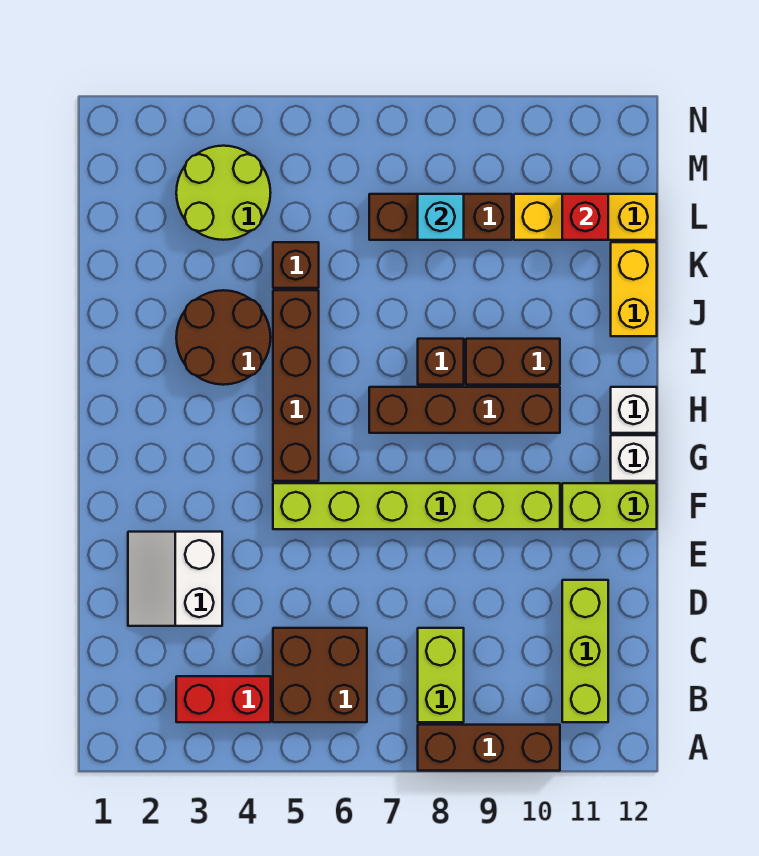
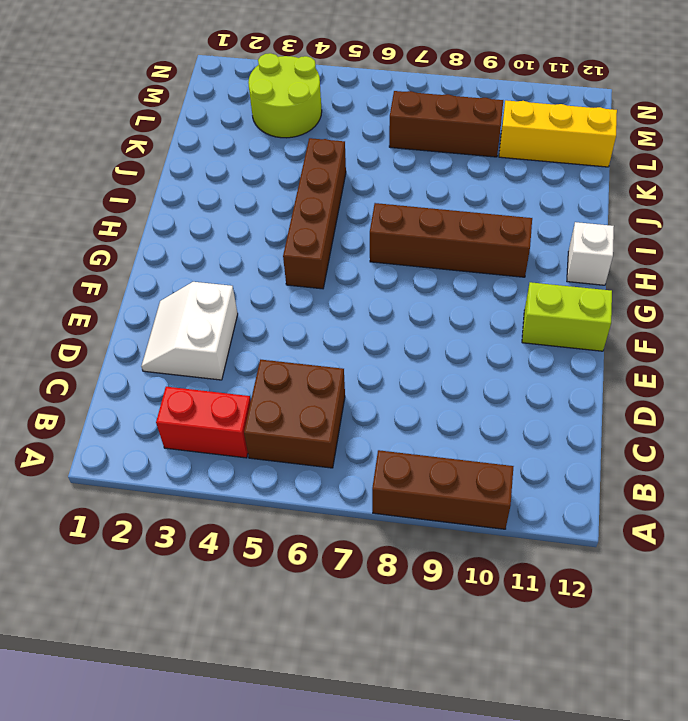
none -> lime 1x2 brick [418,628,464,722]
none -> lime 1x3 brick [562,580,608,722]
none -> lime 1x6 brick [273,483,560,529]

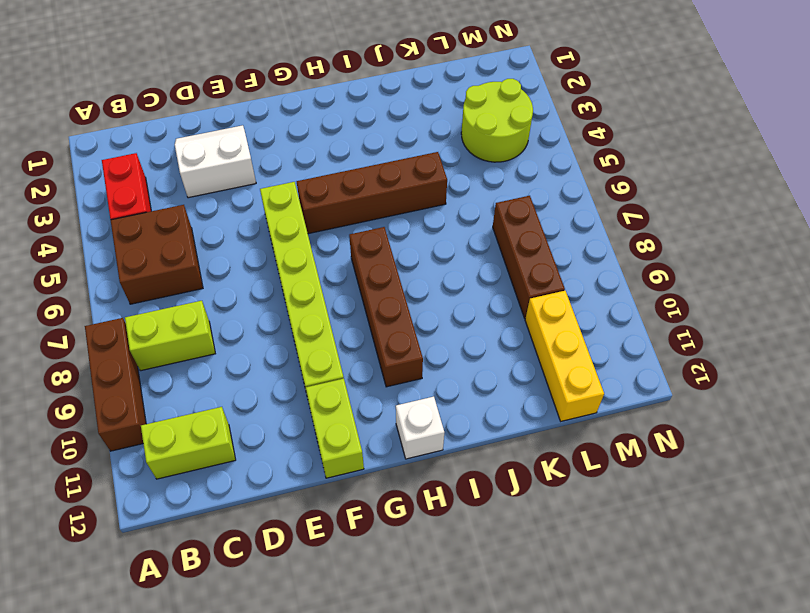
lime 1x2 brick [141,407,236,479] -> lime 1x3 brick [562,580,608,722]
none -> white 1x1 brick [611,435,657,481]
none -> brown 2x2 round brick [176,290,271,385]
none -> brown 1x1 brick [418,339,464,385]

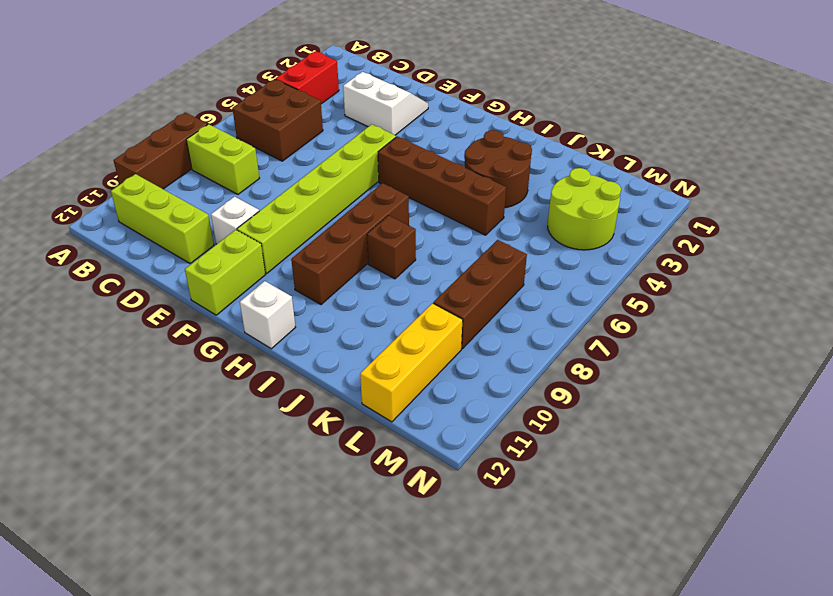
white 1x1 brick [211,197,259,244] -> white 1x1 brick moved to [611,435,657,481]
none -> brown 1x2 brick [466,339,560,385]
none -> yellow 1x2 brick [611,242,657,336]
none -> brown 1x1 brick [273,242,319,288]

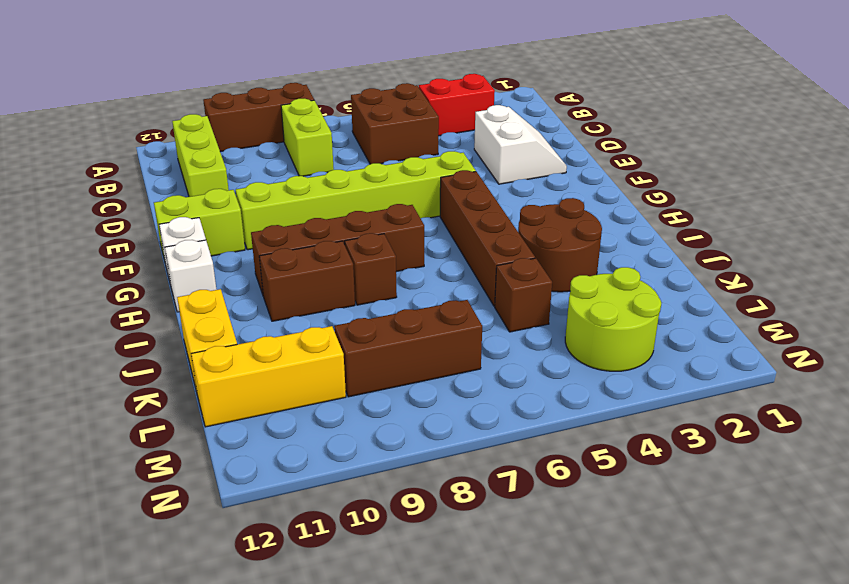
none -> cyan 1x1 brick [418,194,464,240]
none -> red 1x1 brick [562,194,608,240]

